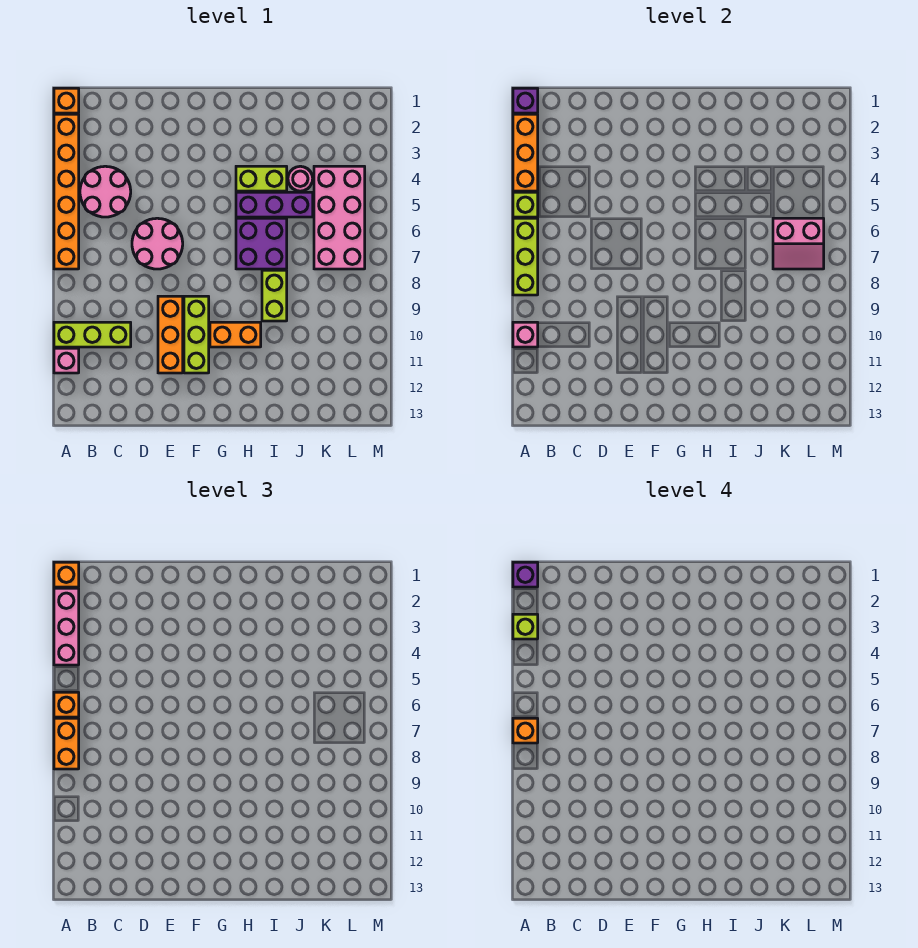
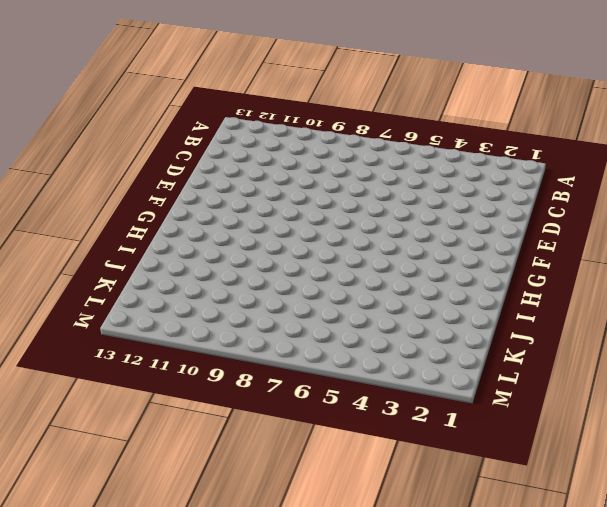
none -> orange 1x1 brick [54,88,79,113]
none -> orange 1x6 brick [54,114,79,269]
none -> lime 1x3 brick [54,322,131,347]

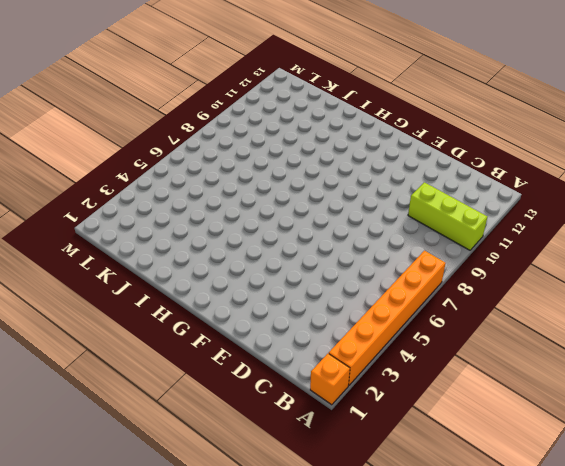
none -> pink 1x1 brick [54,348,79,373]
none -> pink 2x2 round brick [80,166,131,217]
none -> pink 2x2 round brick [132,218,183,269]

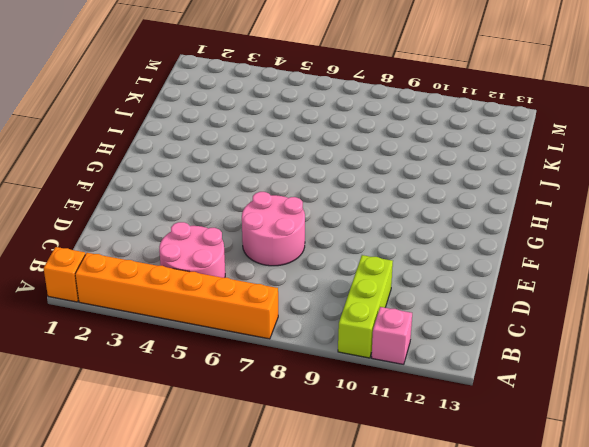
none -> orange 1x3 brick [158,296,183,373]
none -> lime 1x3 brick [184,296,209,373]
none -> orange 1x2 brick [210,322,261,347]

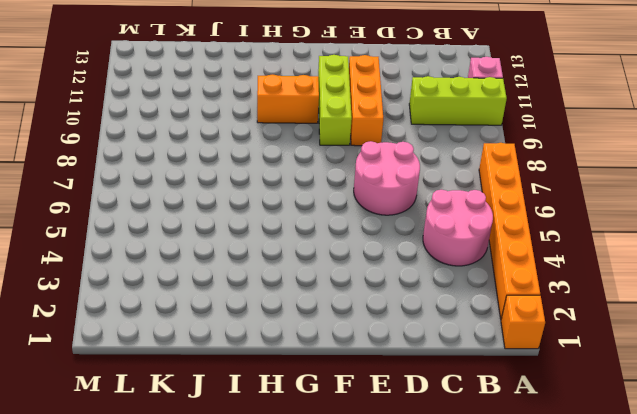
none -> lime 1x2 brick [236,166,287,191]
none -> purple 1x3 brick [236,192,313,217]
none -> purple 2x2 brick [236,218,287,269]

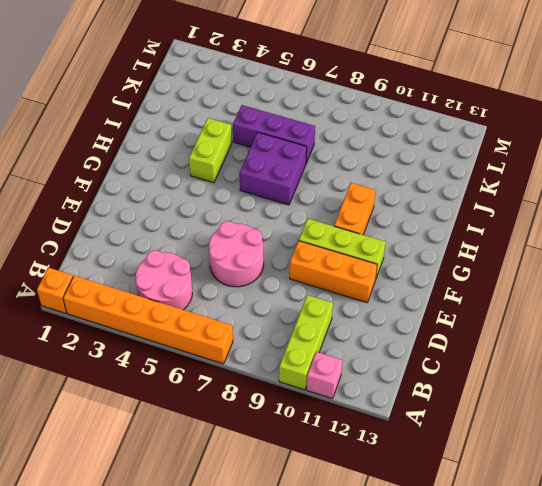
purple 1x3 brick [233,105,315,163] -> purple 1x3 brick turned to [236,192,313,217]
none -> lime 1x2 brick [262,270,287,321]
none -> pink 1x1 round brick [288,166,313,191]
none -> pink 2x4 brick [314,166,365,269]

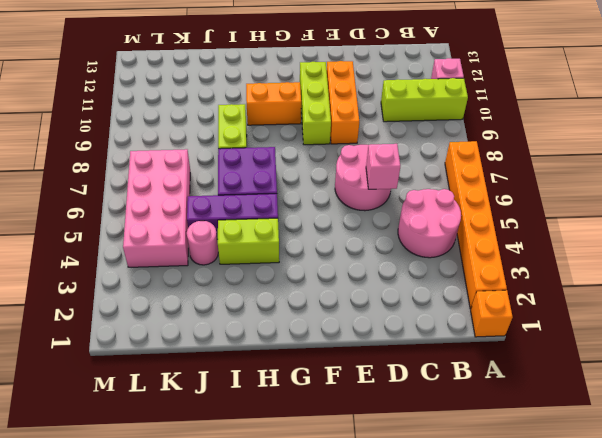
pink 1x1 brick [366,144,400,189] -> pink 1x1 brick moved to [513,322,538,347]
none -> purple 1x1 brick [513,88,538,113]
none -> orange 1x3 brick [513,114,538,191]
none -> lime 1x1 brick [513,192,538,217]

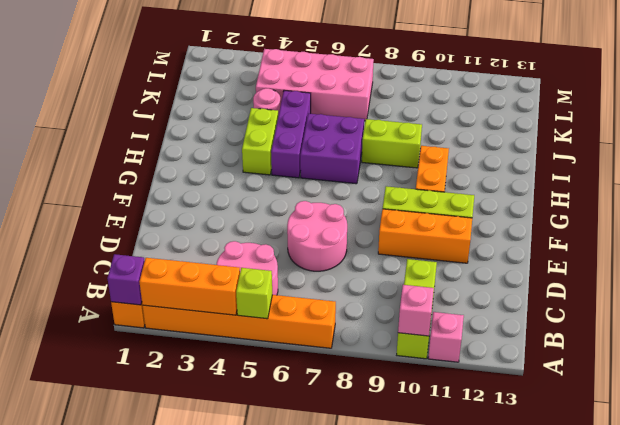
none -> lime 1x3 brick [513,218,538,295]
none -> pink 2x2 slope [773,218,824,269]
none -> orange 1x1 brick [54,562,79,587]

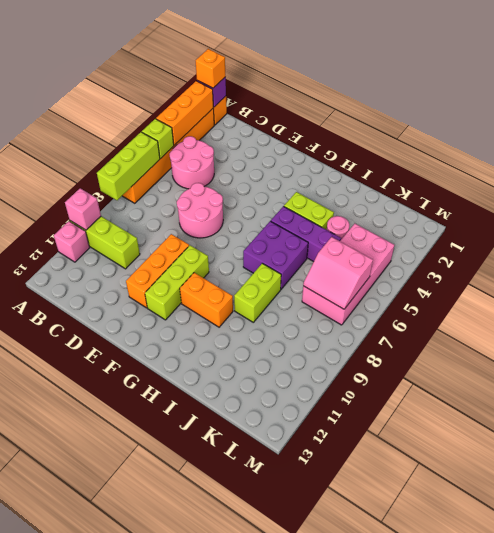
none -> pink 1x3 brick [54,588,79,665]
none -> orange 1x1 brick [54,692,79,717]
none -> orange 1x2 brick [54,718,79,769]

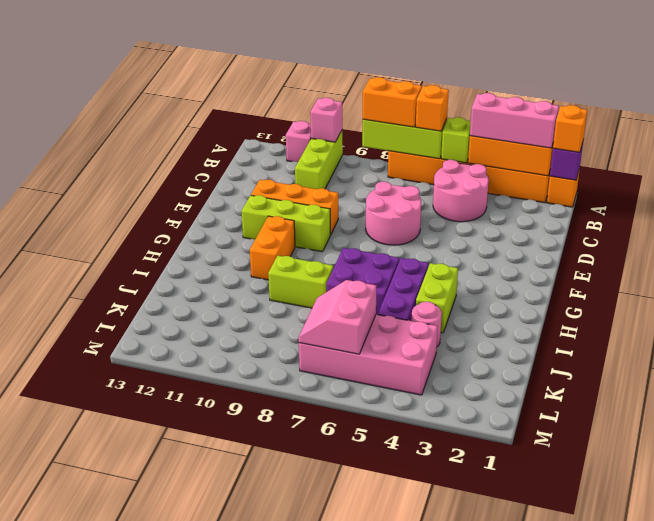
none -> purple 1x1 brick [513,562,538,587]
none -> lime 1x1 brick [513,614,538,639]
none -> orange 1x1 brick [513,718,538,743]

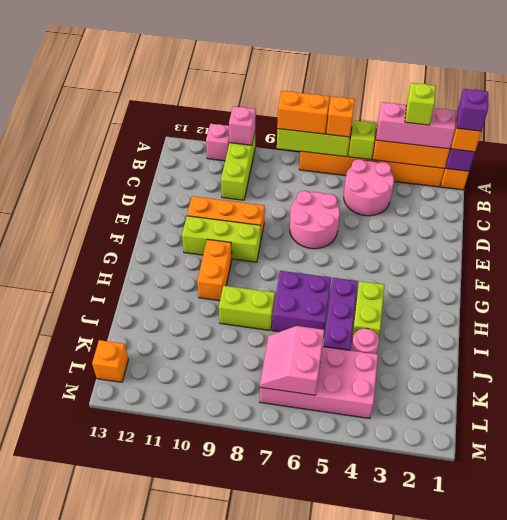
orange 1x1 brick [92,340,128,382] -> orange 1x1 brick moved to [513,718,538,743]

